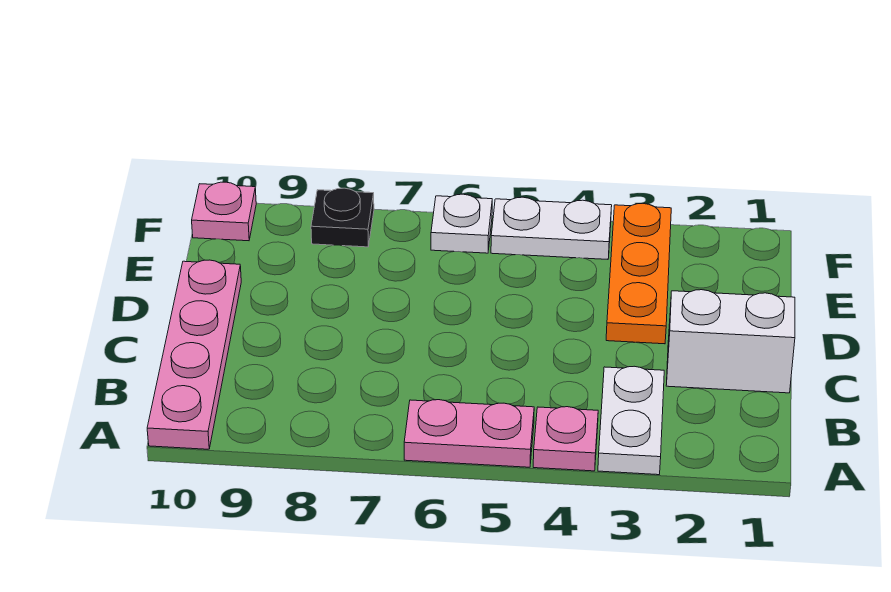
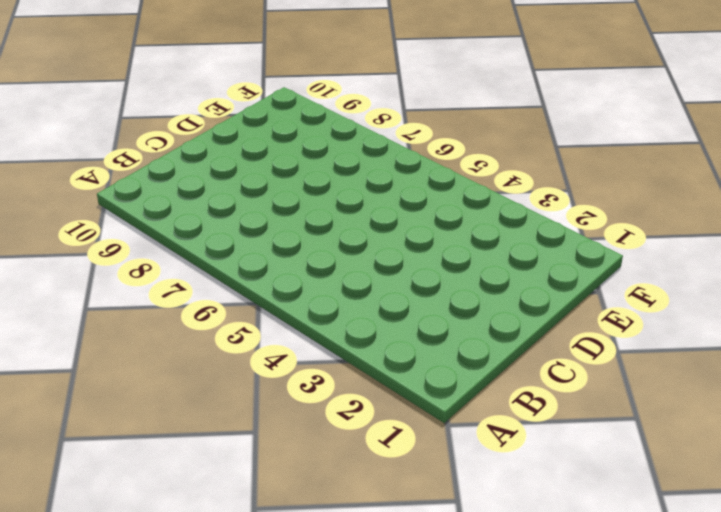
none -> white 1x2 plate [598,366,664,475]
none -> pink 1x1 plate [533,407,598,471]

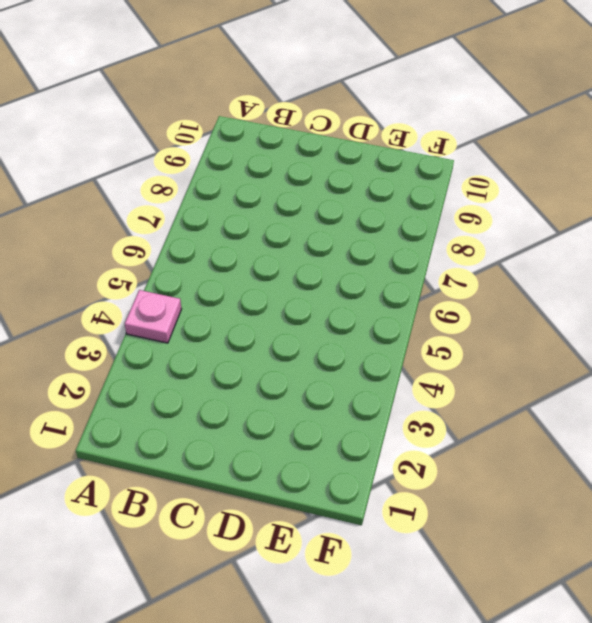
none -> white 1x2 plate [598,366,664,475]
none -> pink 1x2 plate [404,400,534,467]

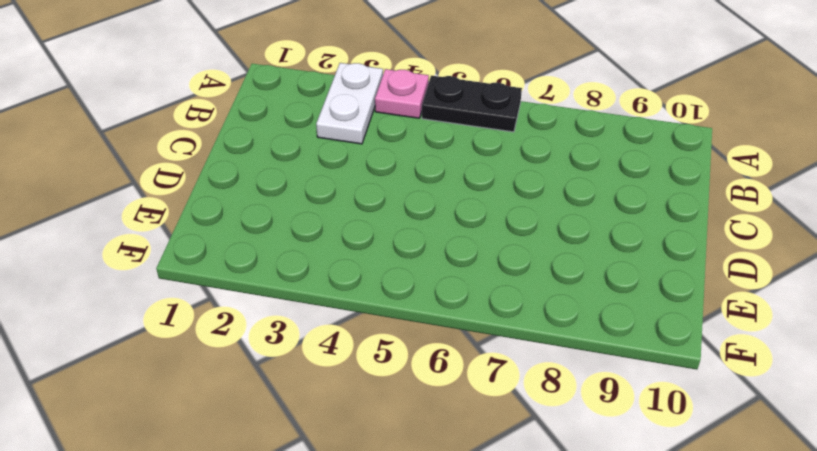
black 1x2 plate [422,76,522,132] -> pink 1x2 plate [404,400,534,467]
none -> pink 1x4 plate [147,260,241,449]
none -> white 1x2 brick [666,290,795,393]

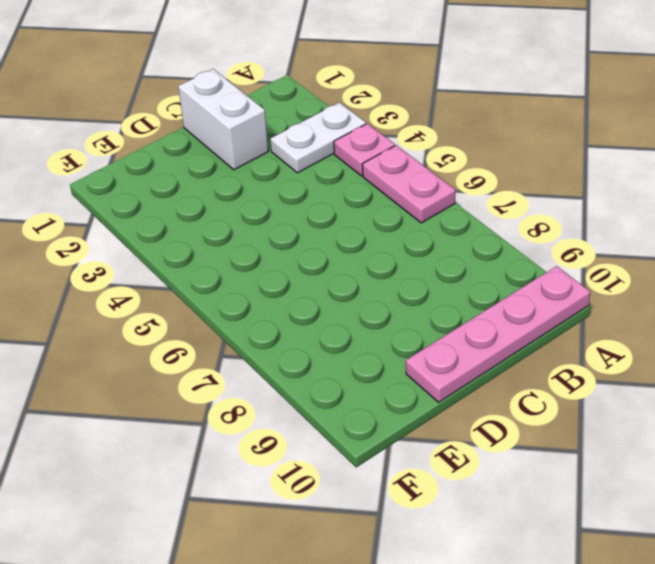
none -> orange 1x3 plate [606,204,671,344]
none -> white 1x2 plate [491,197,612,259]

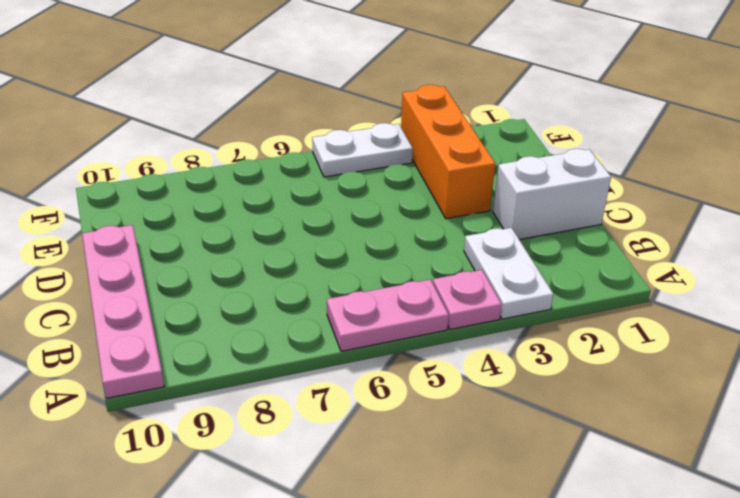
orange 1x3 brick [401,85,495,219] -> orange 1x3 plate [606,204,671,344]
none -> white 1x1 plate [431,194,492,253]
none -> black 1x1 plate [311,188,374,247]

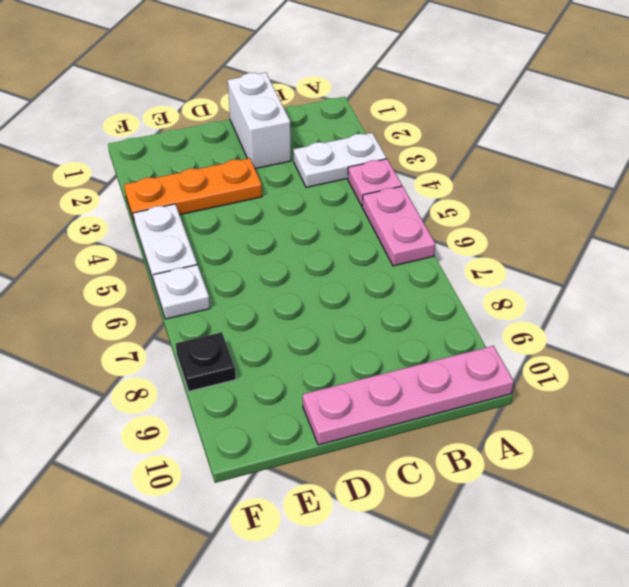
none -> pink 1x1 plate [192,182,256,241]

